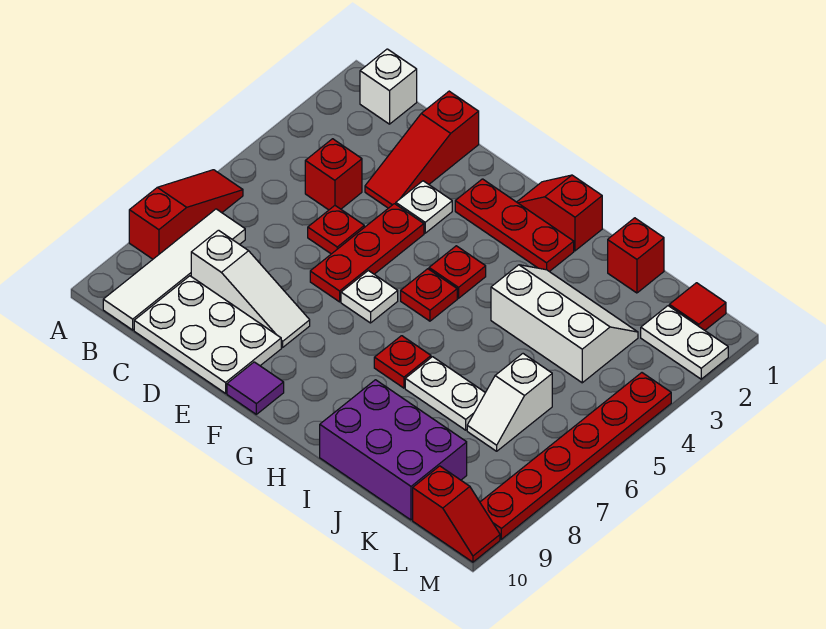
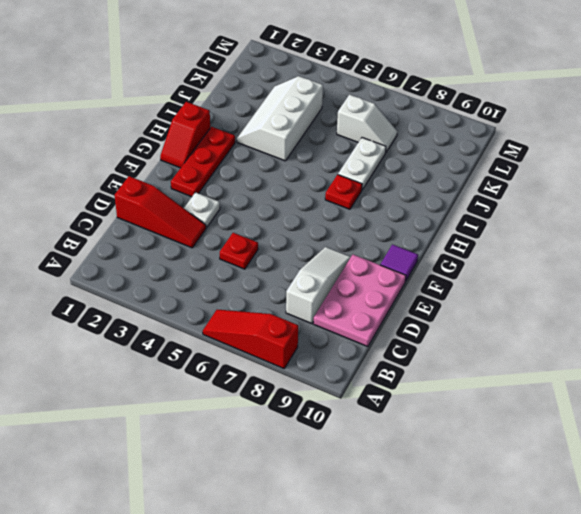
pink 2x3 plate [313,255,406,347] -> white 2x3 plate [134,276,281,393]
none -> white 1x1 brick [360,49,417,124]
none -> white 1x4 tile [103,209,245,330]
none -> red 1x1 brick [305,139,362,210]

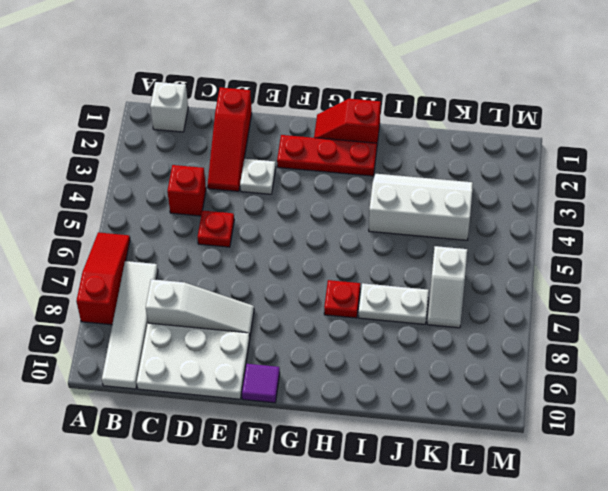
none -> red 1x3 plate [310,204,424,302]
none -> white 1x1 plate [341,270,398,323]
none -> red 1x1 plate [429,246,486,298]

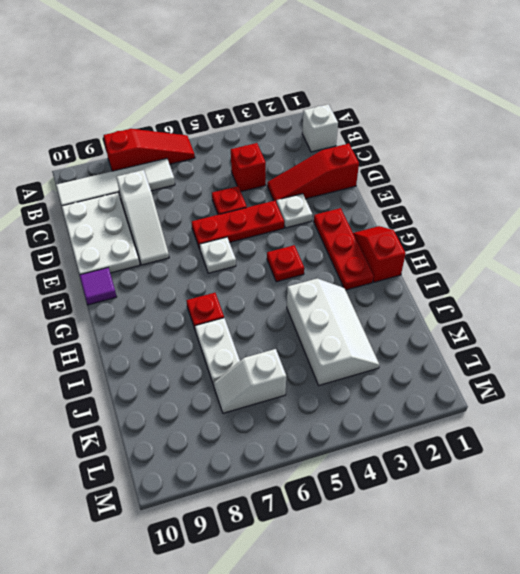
none -> red 1x1 plate [401,269,457,321]
none -> purple 2x3 brick [320,380,467,520]
none -> red 1x1 brick [608,218,664,293]

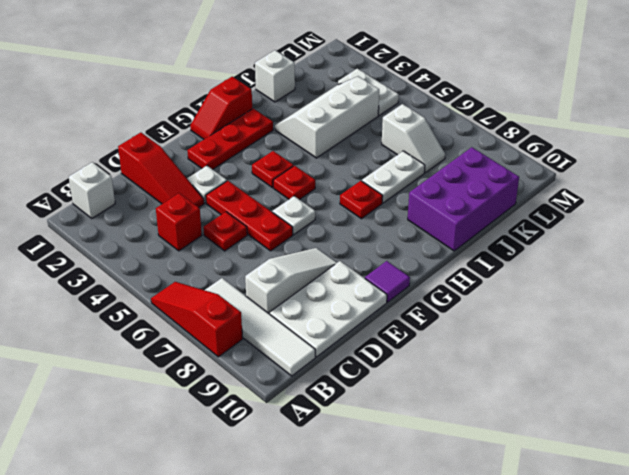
white 1x1 brick [255,50,295,102] -> red 1x1 brick [608,218,664,293]
white 1x2 plate [338,69,399,115] -> white 1x2 plate turned to [641,306,728,379]
none -> red 1x1 tile [669,283,726,330]
none -> red 1x2 slope [413,466,500,562]
none -> red 1x6 plate [480,373,671,539]

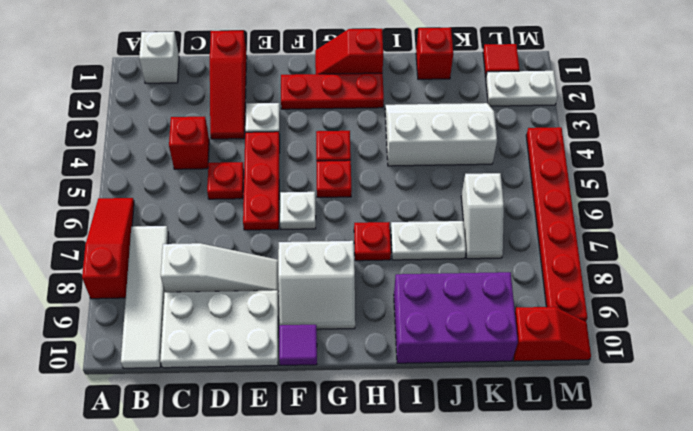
white 2x2 slope [278,241,355,329] -> none

